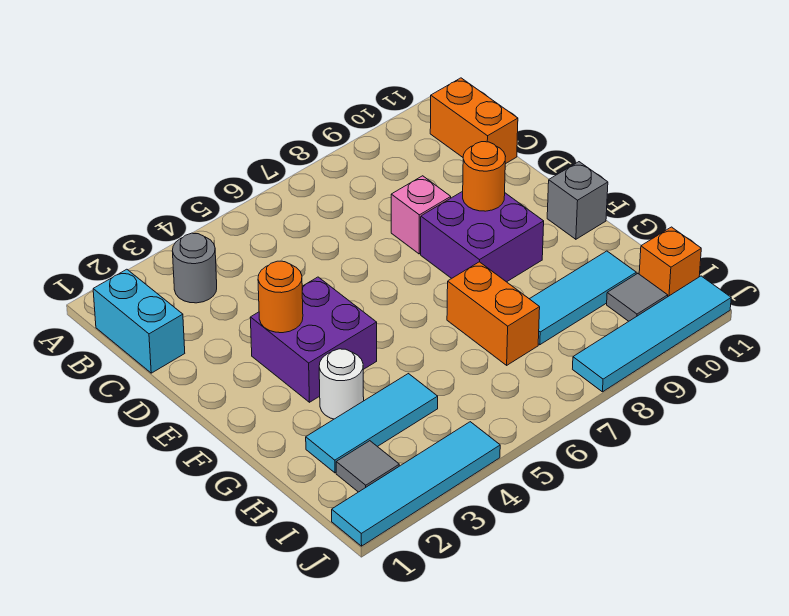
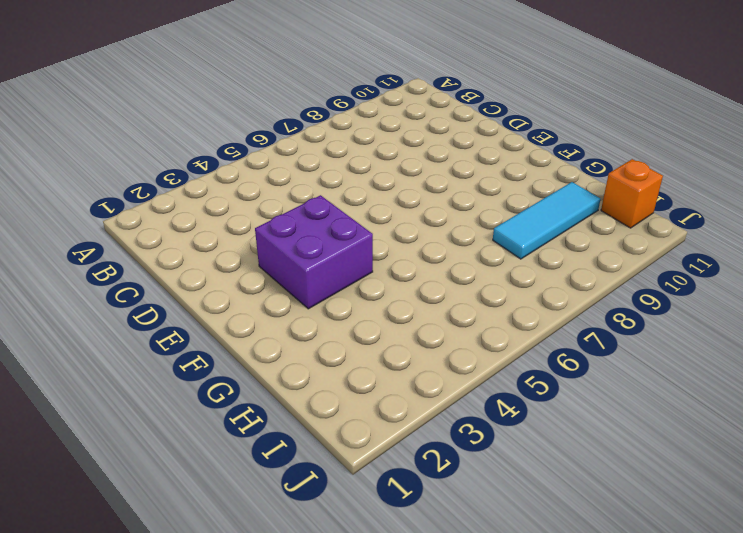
none -> cyan 1x2 brick [93,269,185,373]
none -> grey 1x1 round brick [172,233,217,303]
none -> orange 1x2 brick [430,78,518,164]

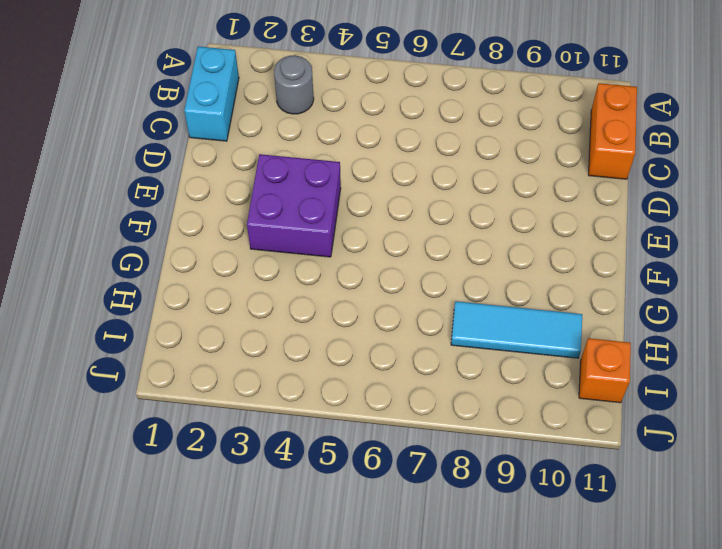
none -> pink 1x1 brick [391,176,451,254]
none -> purple 2x2 brick [421,191,544,282]
none -> grey 1x1 brick [547,162,608,239]

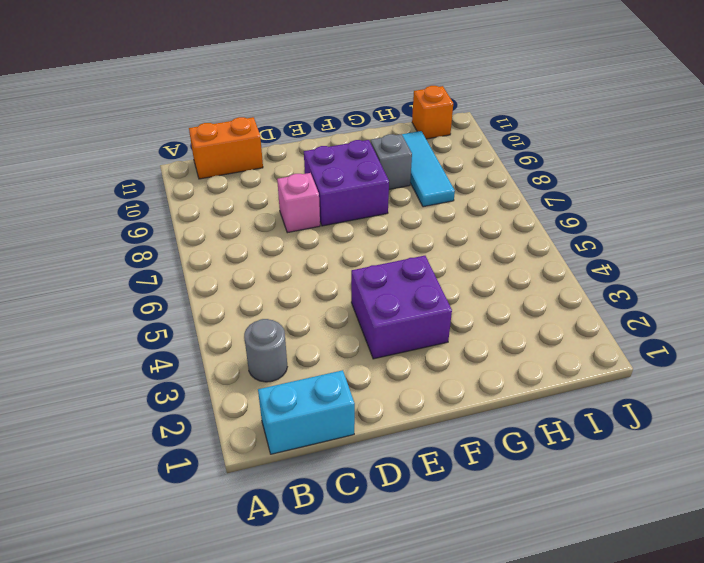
grey 1x1 brick [371,134,412,189] -> grey 1x1 brick moved to [547,162,608,239]
none -> white 1x1 round brick [319,349,364,419]
none -> orange 1x2 brick [447,262,540,365]
none -> cyan 1x3 tile [306,374,438,473]

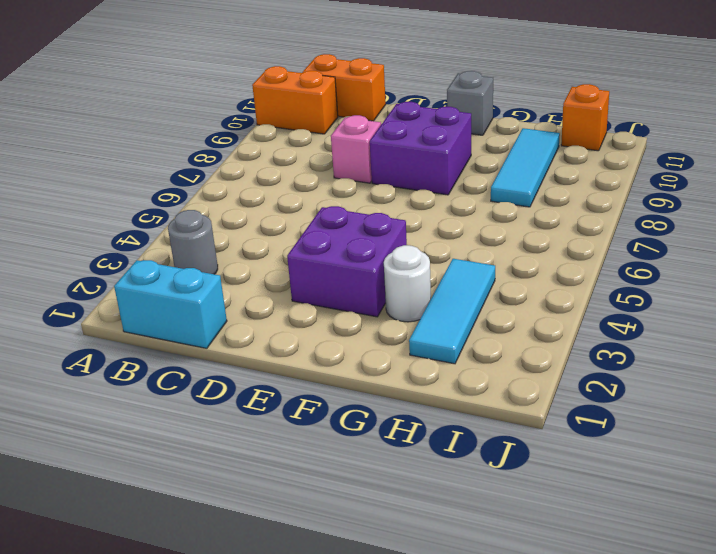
orange 1x2 brick [252,66,338,134] -> orange 1x2 brick moved to [447,262,540,365]
none -> grey 1x1 tile [336,441,399,492]
none -> grey 1x1 tile [607,274,668,321]
none -> cyan 1x4 tile [332,422,500,546]

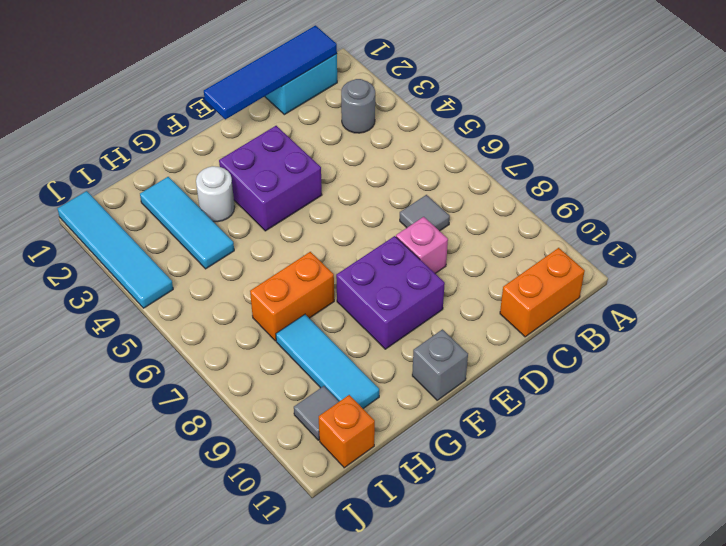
blue 1x4 tile [204,26,337,120] -> none
grey 1x1 tile [400,195,450,231] -> grey 1x1 tile moved to [336,441,399,492]
none -> cyan 1x4 tile [573,276,731,392]
none -> orange 1x1 round brick [258,261,303,333]
none -> orange 1x1 round brick [463,142,506,211]

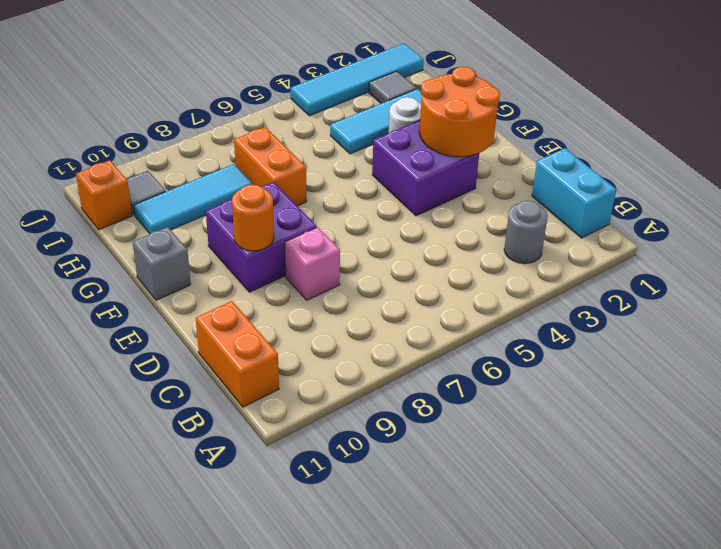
orange 2x2 round brick [419,67,500,157] -> orange 1x1 round brick [258,261,303,333]
none -> cyan 1x4 tile [573,276,731,392]

